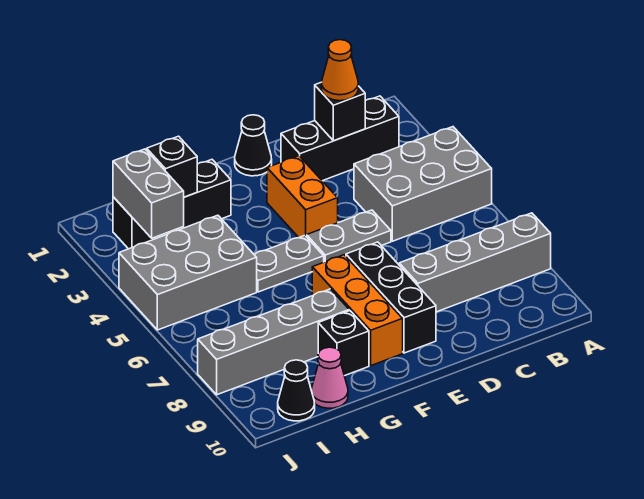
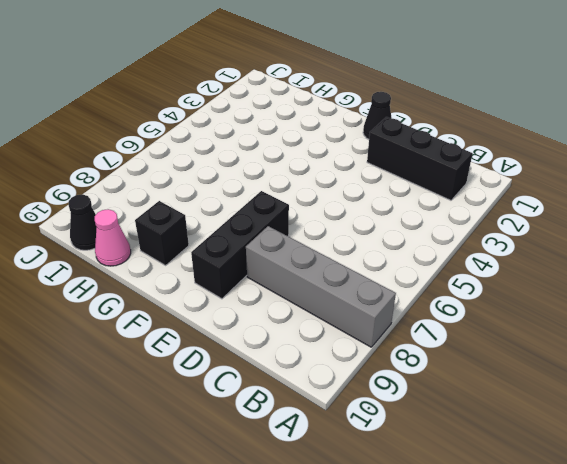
none -> grey 2x3 brick [354,127,492,241]
none -> grey 1x2 plate [307,210,391,262]
none -> orange 1x2 brick [267,156,338,237]

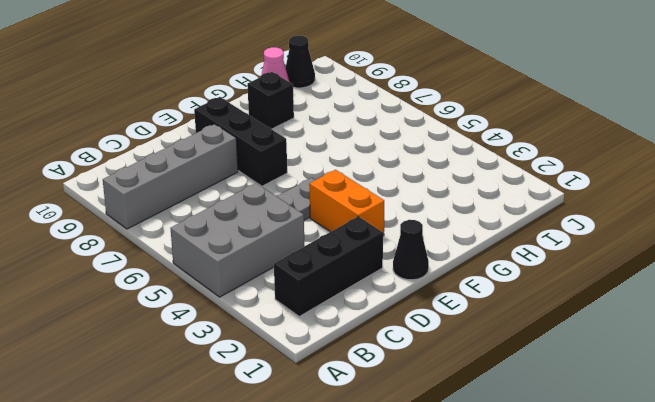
none -> grey 1x2 plate [254,235,324,292]
none -> orange 1x3 brick [312,255,403,366]
none -> black 1x3 brick [113,160,231,249]

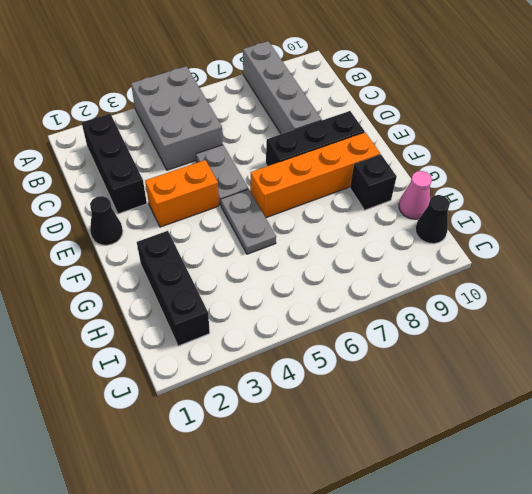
orange 1x4 brick [250,132,380,218] -> orange 1x3 brick [312,255,403,366]
none -> grey 1x4 brick [198,289,349,395]
none -> grey 2x3 brick [119,215,257,330]
none -> black 1x1 brick [315,82,365,141]

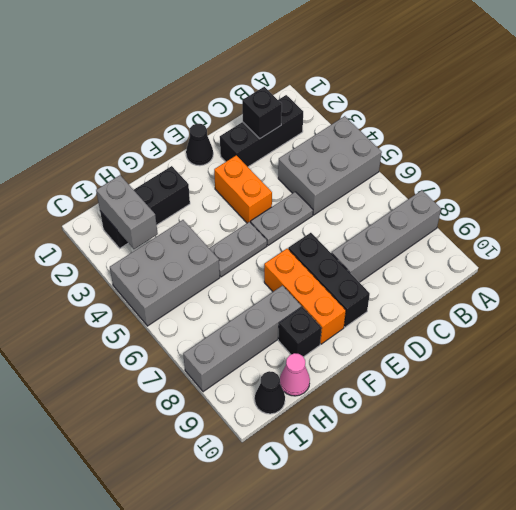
none -> black 1x1 brick [147,136,197,197]
none -> orange 1x1 cone [322,40,358,101]

